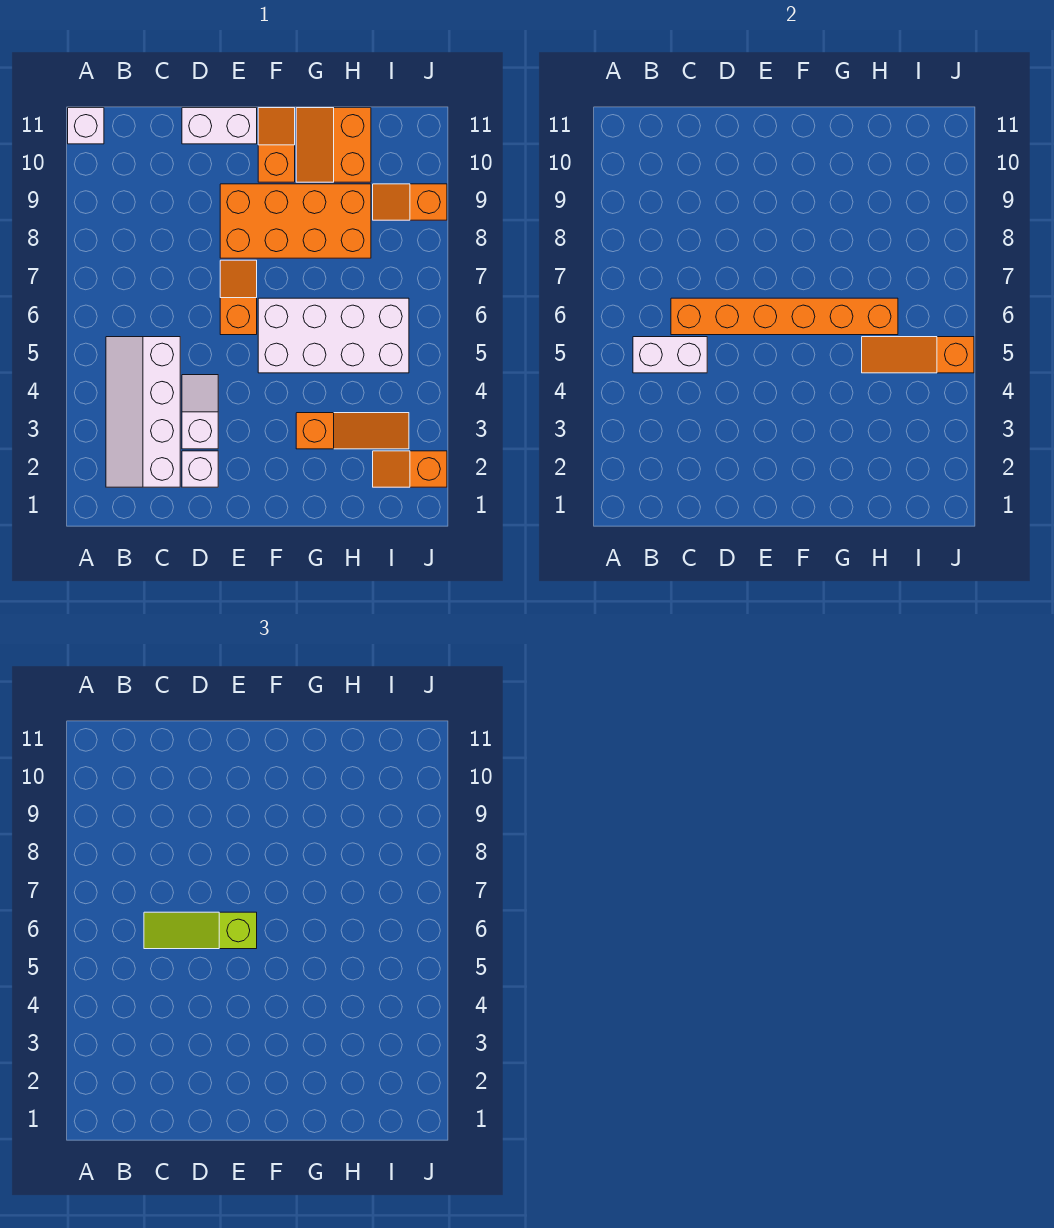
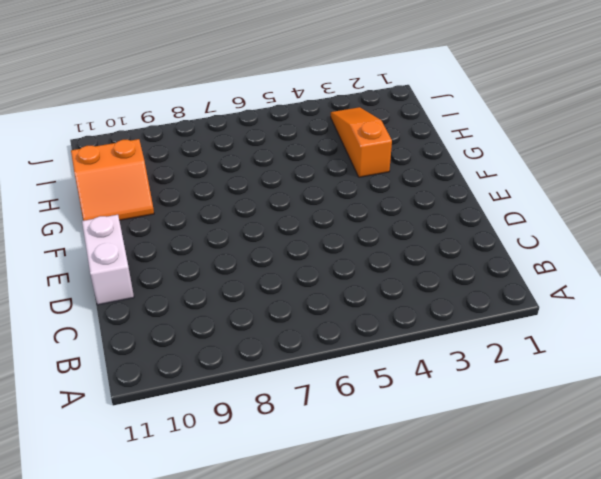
none -> white 1x1 brick [68,108,104,144]
none -> white 2x4 slope [106,337,180,487]
none -> white 1x1 brick [182,451,218,487]

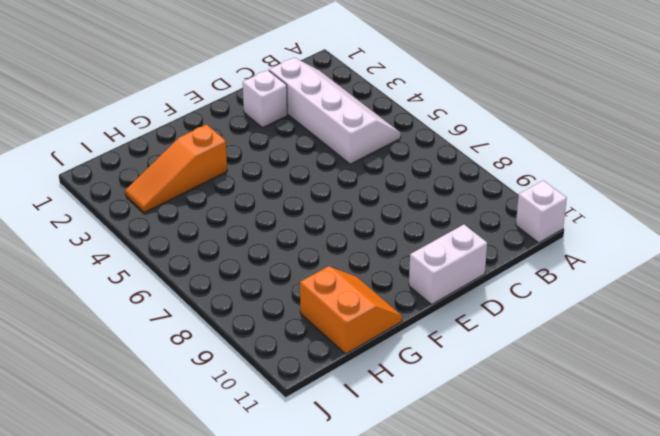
none -> white 1x2 slope [182,375,218,449]
none -> orange 1x2 slope [220,260,257,335]
none -> orange 2x4 brick [220,184,371,258]

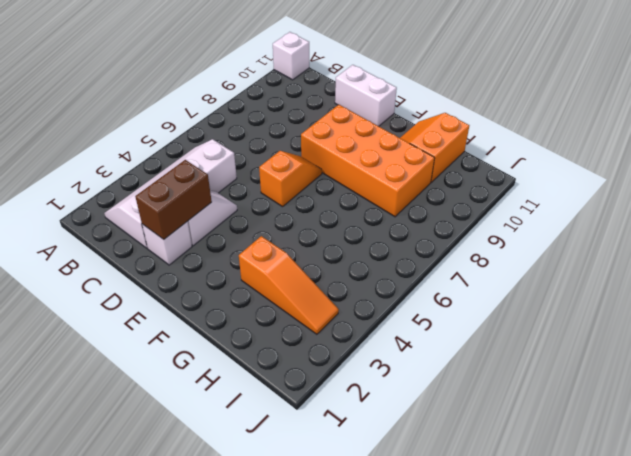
brown 1x2 brick [135,160,212,239] -> none
none -> white 2x4 brick [258,298,409,373]
none -> orange 1x2 slope [258,108,295,182]
none -> orange 1x2 slope [373,451,447,487]

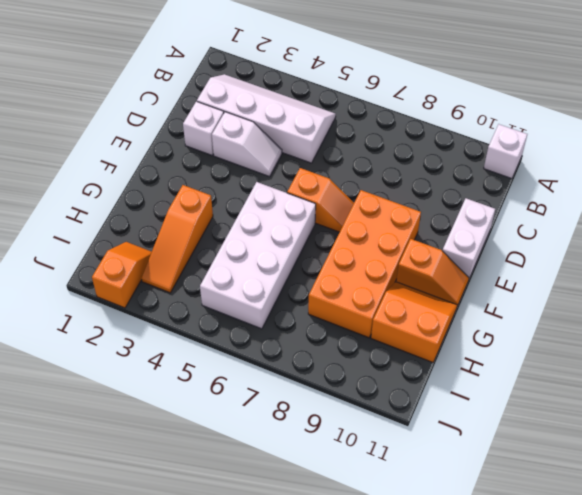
none -> orange 1x2 slope [373,184,447,220]
none -> white 1x2 brick [633,337,707,373]
none -> orange 1x6 brick [671,298,898,335]

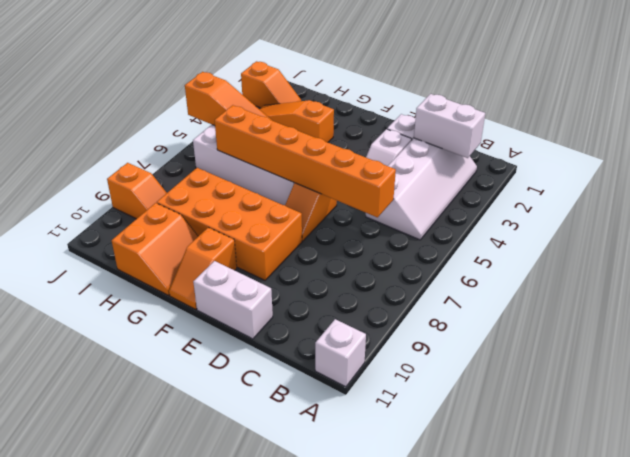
white 1x2 brick [414,94,485,158] -> white 1x2 brick moved to [633,337,707,373]
none -> lime 1x3 slope [144,912,257,949]

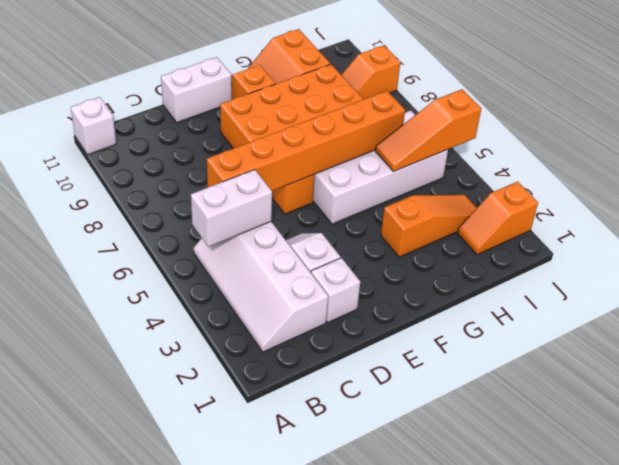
none -> lime 1x3 slope [144,912,257,949]

